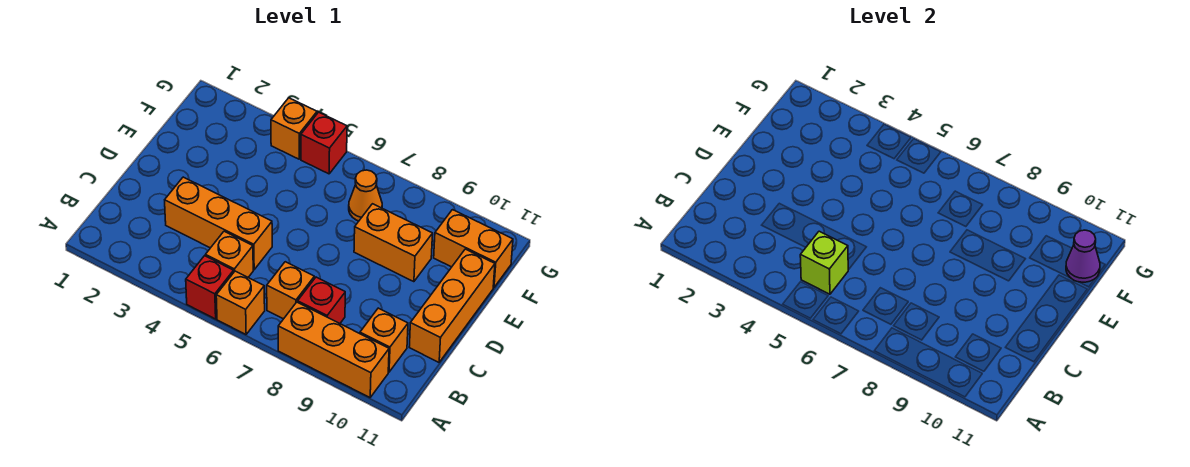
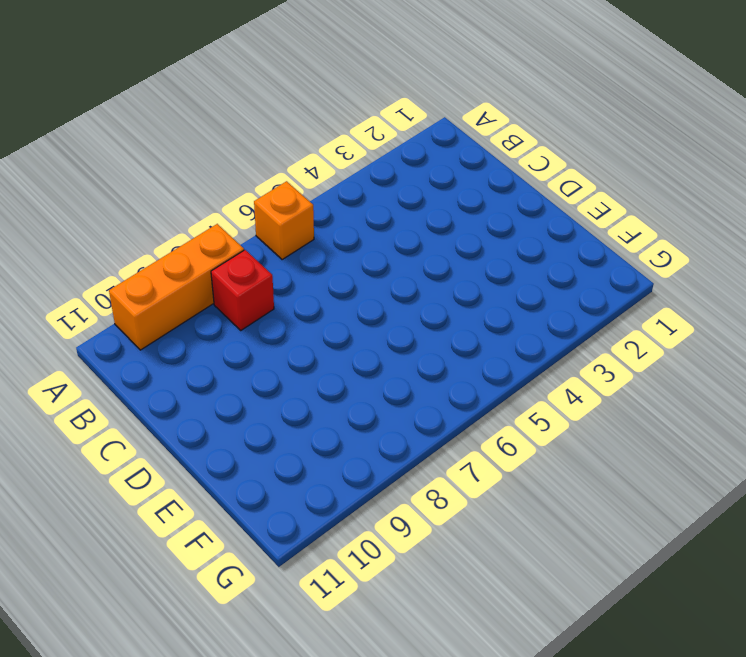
none -> red 1x1 brick [186,256,234,319]
none -> orange 1x1 brick [205,231,253,277]
none -> orange 1x1 brick [267,262,314,319]

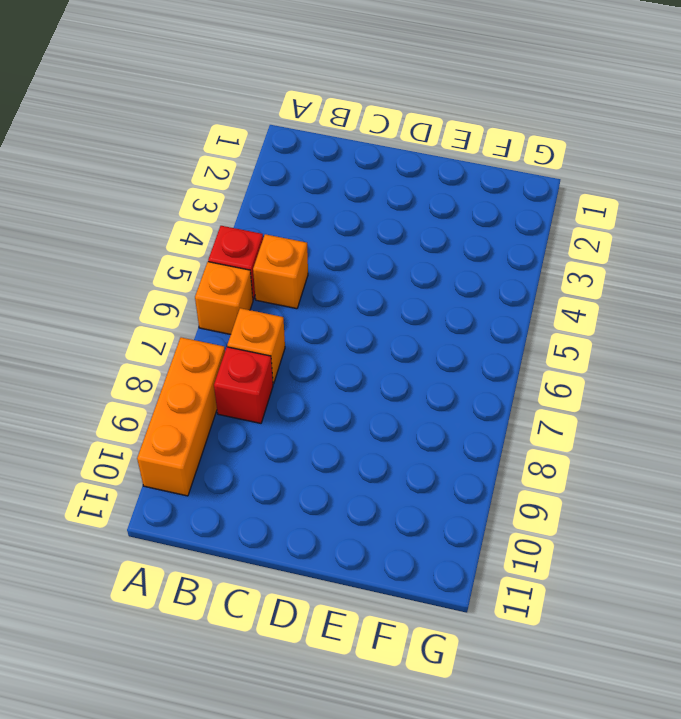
none -> orange 1x1 brick [360,308,408,372]
none -> orange 1x3 brick [165,177,272,270]
none -> orange 1x3 brick [409,249,495,362]

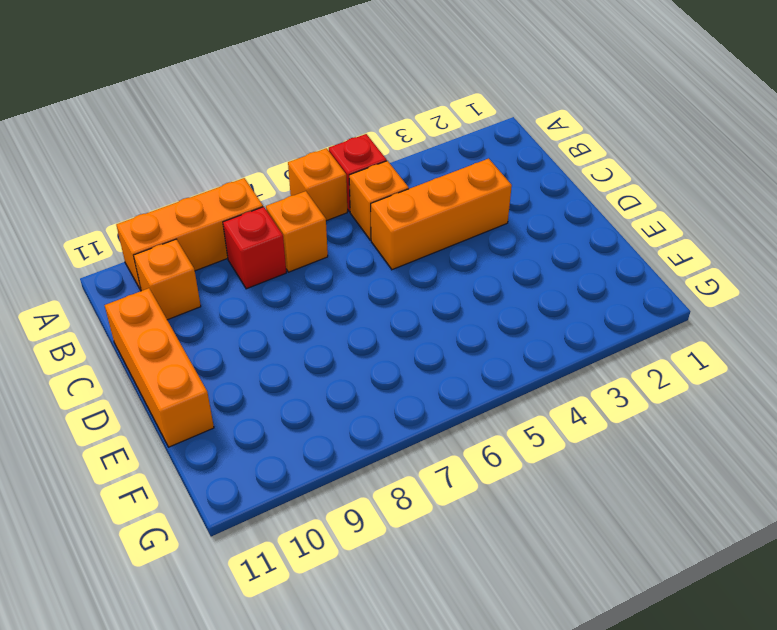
none -> orange 1x2 brick [354,204,433,282]
none -> orange 1x1 cone [349,170,382,221]
none -> orange 1x2 brick [434,210,513,288]

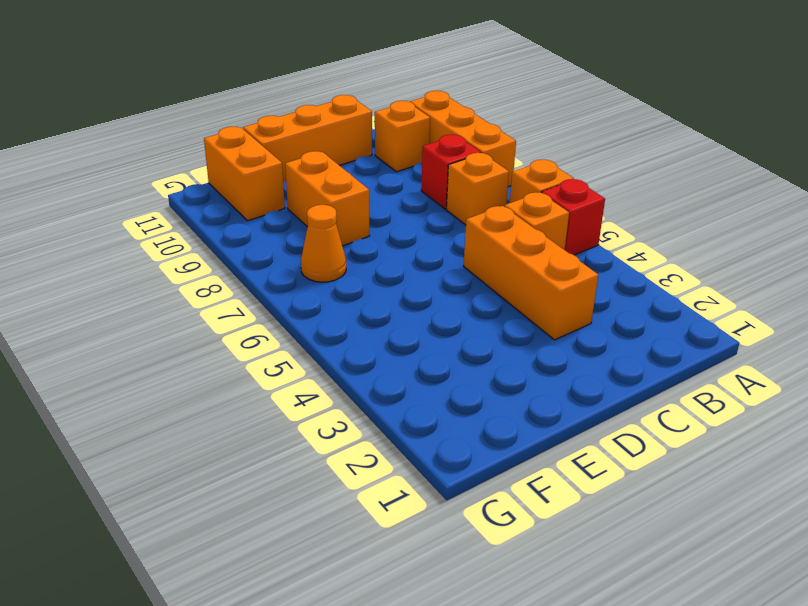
none -> orange 1x1 brick [271,98,317,159]
none -> red 1x1 brick [301,112,347,174]
none -> lime 1x1 brick [800,231,848,294]

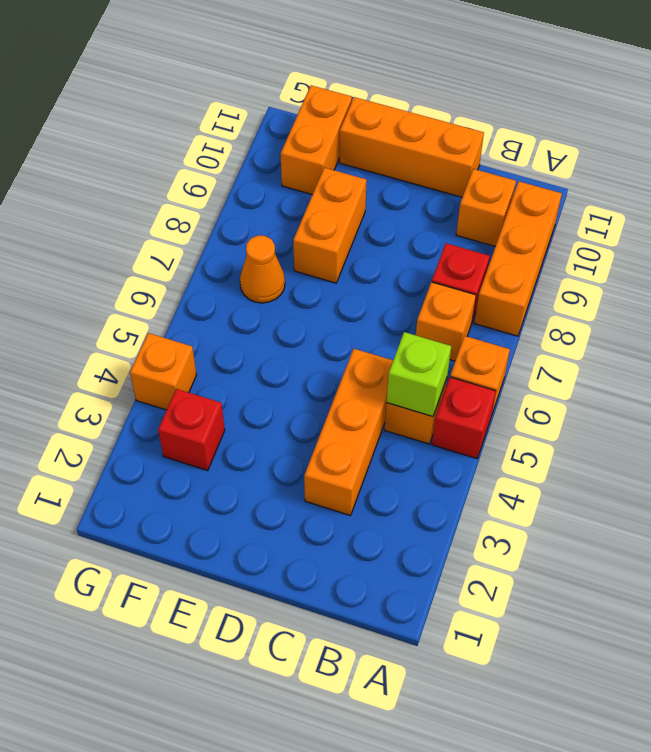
red 1x1 brick [158,389,225,471] -> red 1x1 brick moved to [301,112,347,174]
none -> purple 1x1 cone [1066,230,1100,282]

